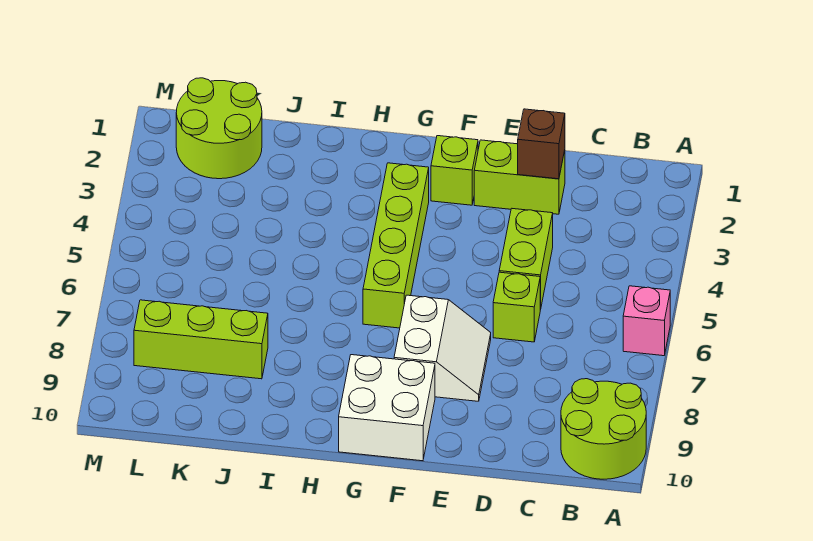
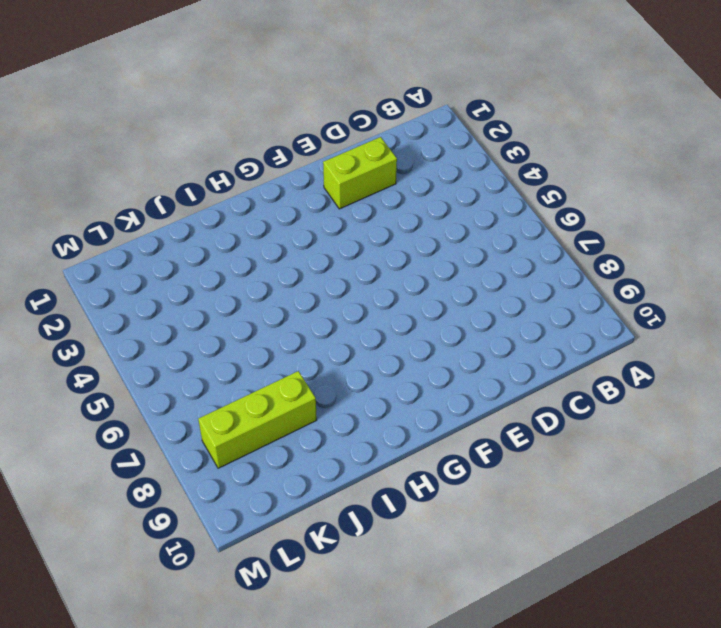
none -> pink 1x1 brick [623,286,670,356]
none -> lime 2x2 round brick [561,379,646,479]
none -> lime 1x2 brick [499,209,553,310]

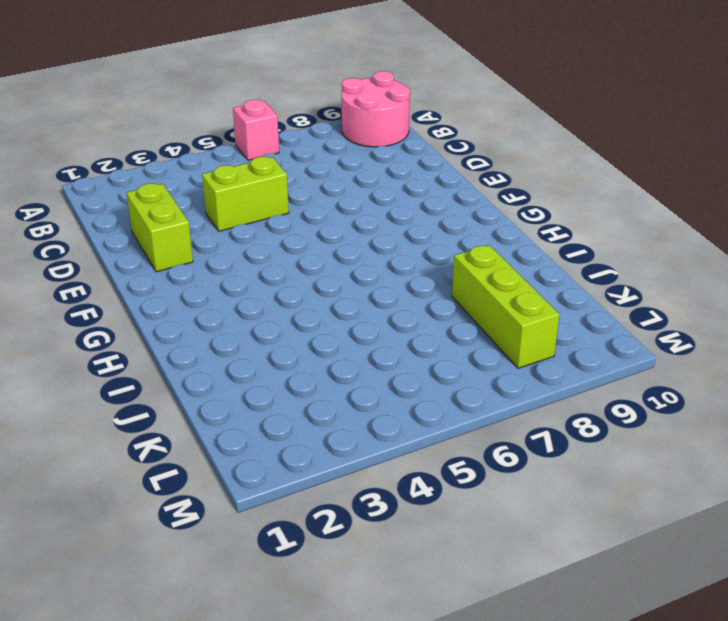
pink 2x2 round brick [342,71,410,147] -> lime 2x2 round brick [561,379,646,479]
none -> lime 1x1 brick [493,272,540,342]
none -> white 2x2 slope [394,295,491,401]
none -> lime 1x1 brick [431,136,478,205]

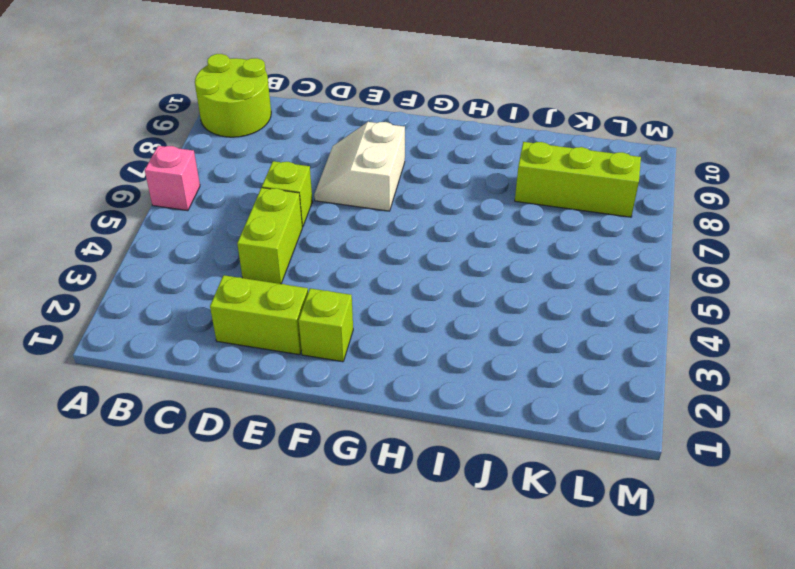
none -> white 2x2 brick [339,355,435,461]
none -> lime 1x4 brick [363,163,429,328]
none -> lime 2x2 round brick [176,78,262,179]

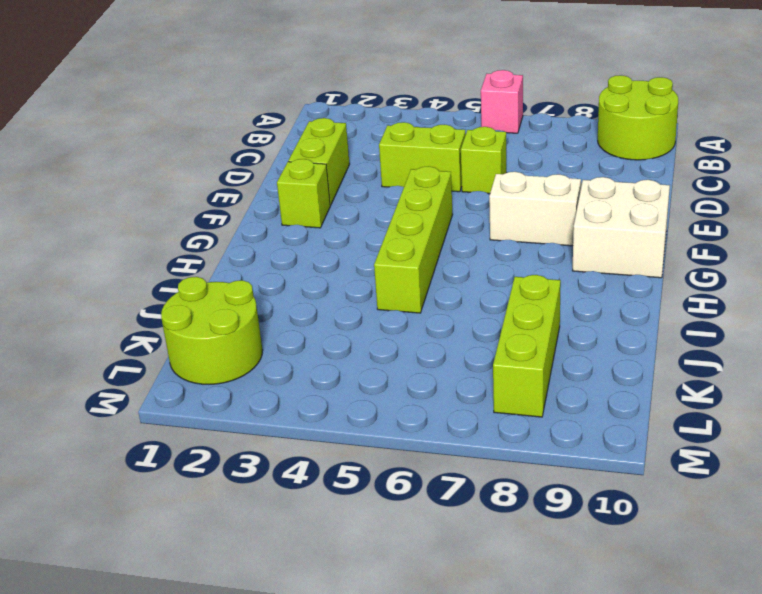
lime 1x4 brick [374,167,453,313] -> lime 1x4 brick turned to [363,163,429,328]
none -> brown 1x1 brick [518,109,565,179]

